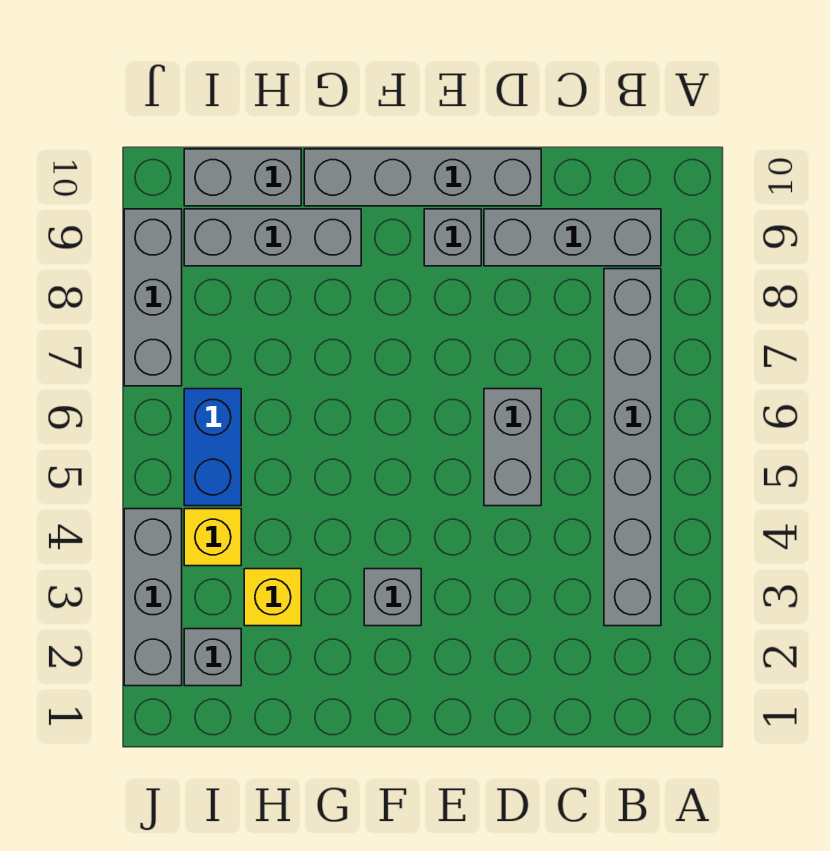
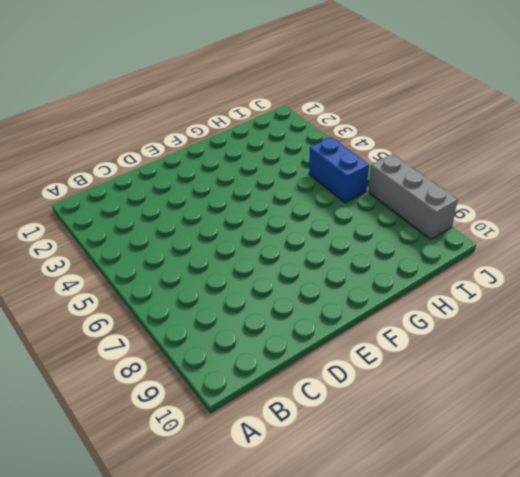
none -> grey 1x6 brick [604,269,661,626]
none -> grey 1x3 brick [484,209,661,266]
none -> grey 1x2 brick [484,389,541,506]

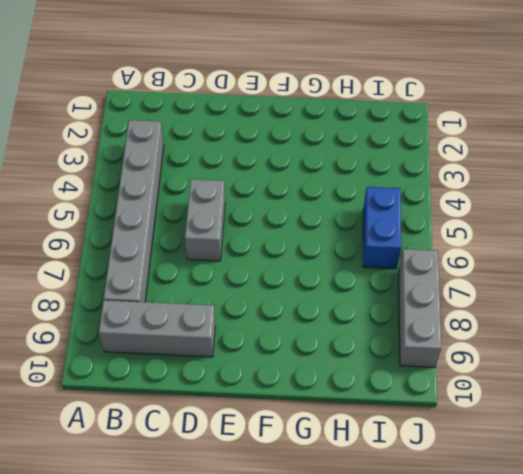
none -> grey 1x4 brick [304,149,541,206]
none -> grey 1x1 brick [424,209,481,266]
none -> grey 1x1 brick [364,569,421,626]

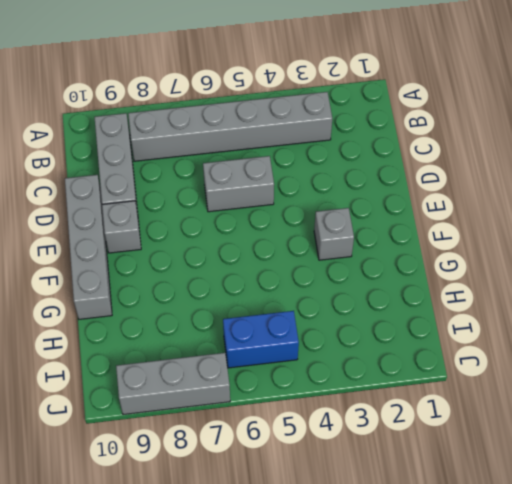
none -> grey 1x3 brick [184,209,361,266]
none -> yellow 1x1 brick [244,569,301,626]
none -> grey 1x2 brick [184,149,301,206]

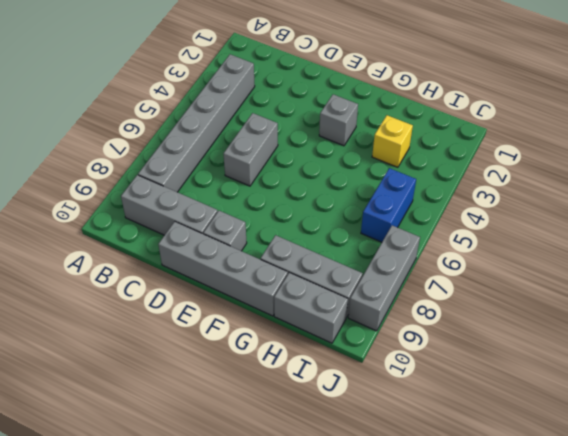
none -> grey 1x1 brick [184,629,241,686]
none -> yellow 1x1 brick [184,509,241,566]
none -> grey 1x3 brick [124,509,182,686]

